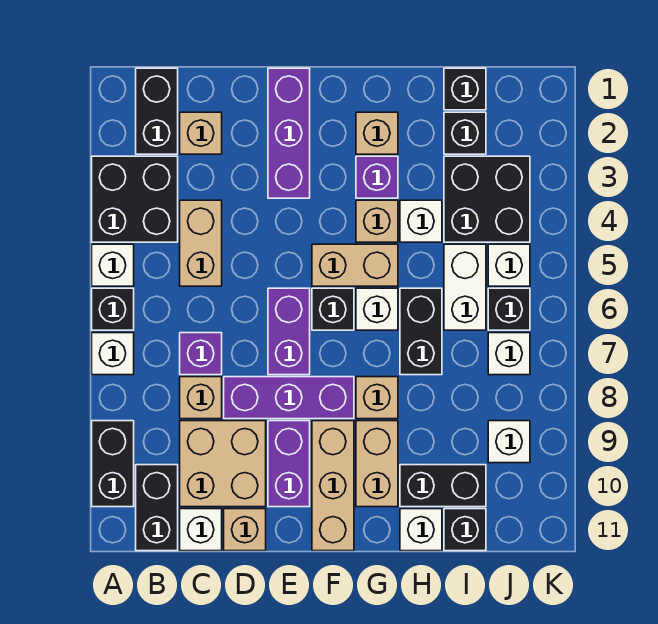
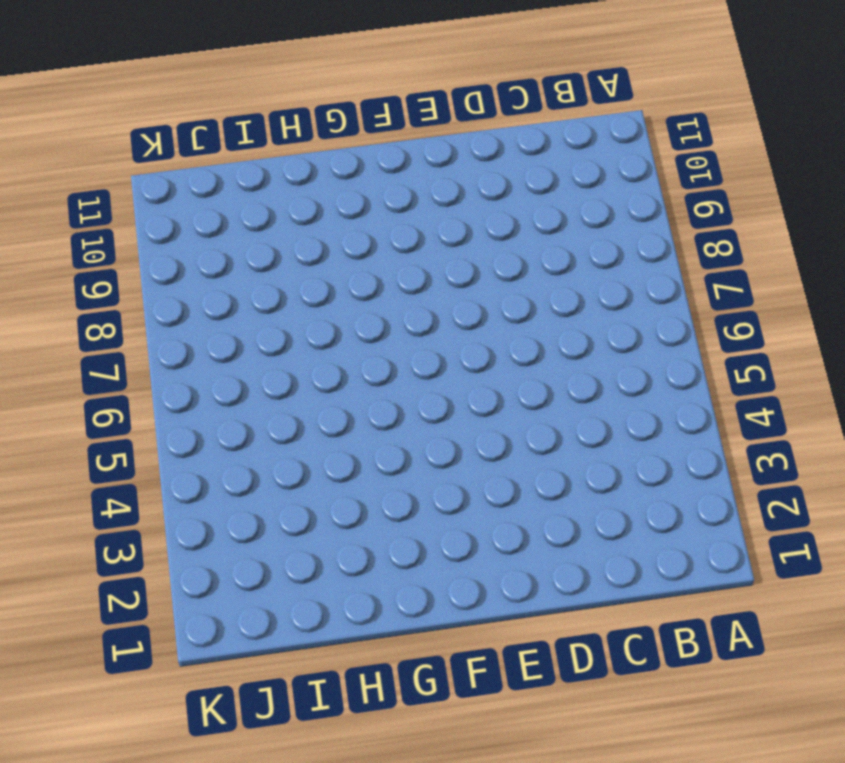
none -> black 2x2 brick [92,156,178,242]
none -> white 1x1 brick [92,244,134,286]
none -> black 1x1 brick [92,288,134,330]
none -> white 1x1 brick [92,333,134,375]

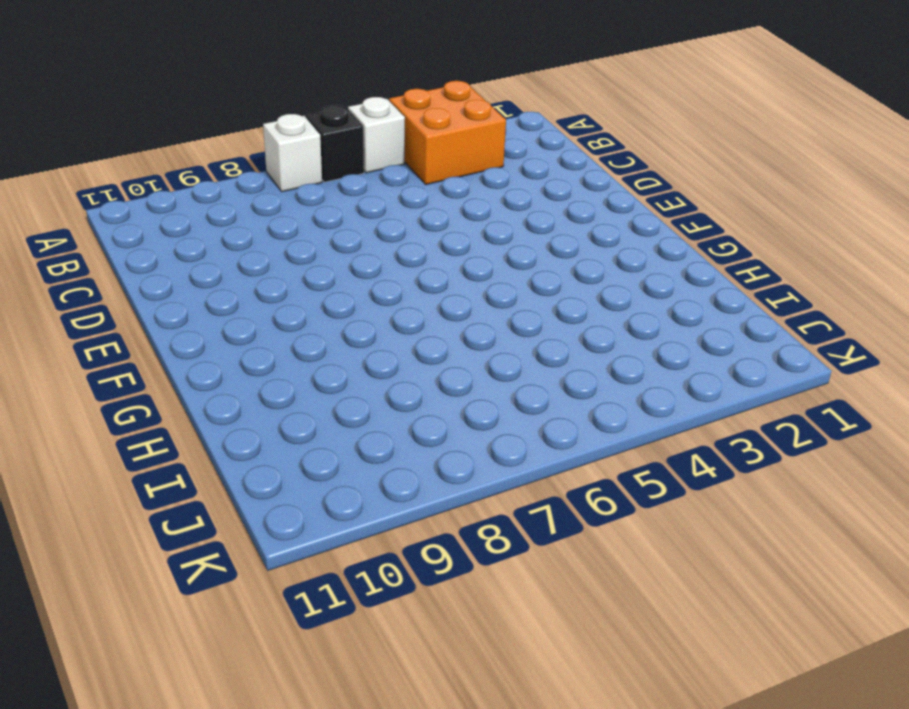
orange 2x2 brick [389,81,506,185] -> black 2x2 brick [92,156,178,242]
none -> black 1x2 brick [92,421,134,507]
none -> black 1x2 brick [136,68,178,154]
none -> black 1x2 brick [136,465,178,551]
none -> tan 1x1 brick [180,112,222,154]

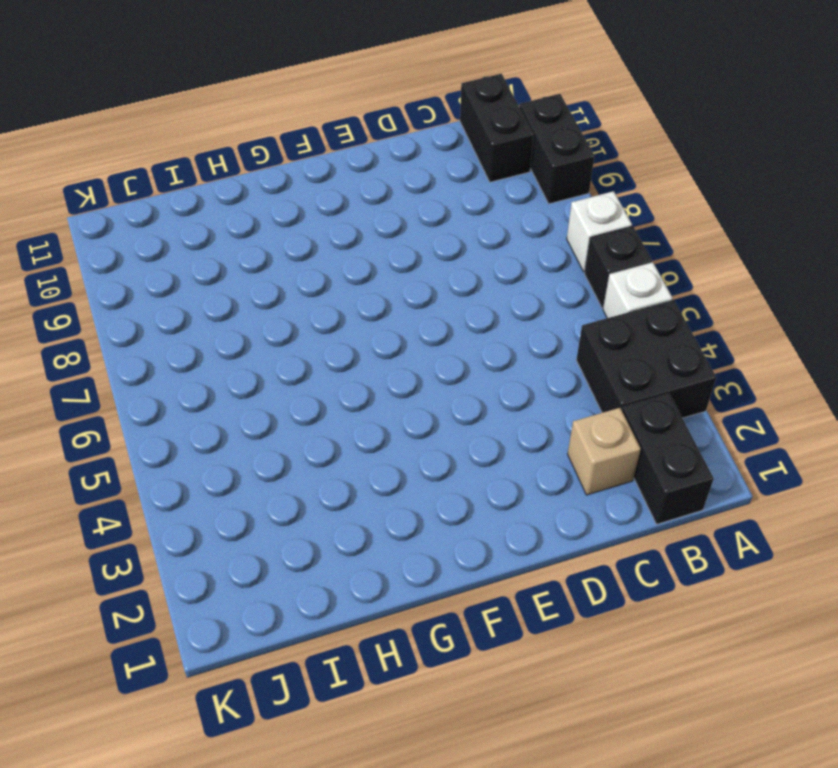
none -> tan 1x2 brick [180,200,222,286]
none -> purple 1x1 brick [180,333,222,375]
none -> tan 1x1 brick [180,377,222,419]
none -> tan 2x2 brick [180,421,266,507]

